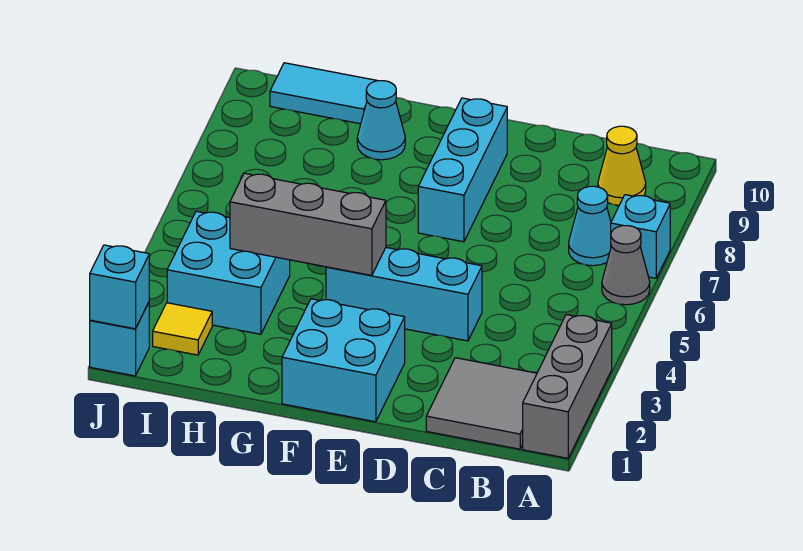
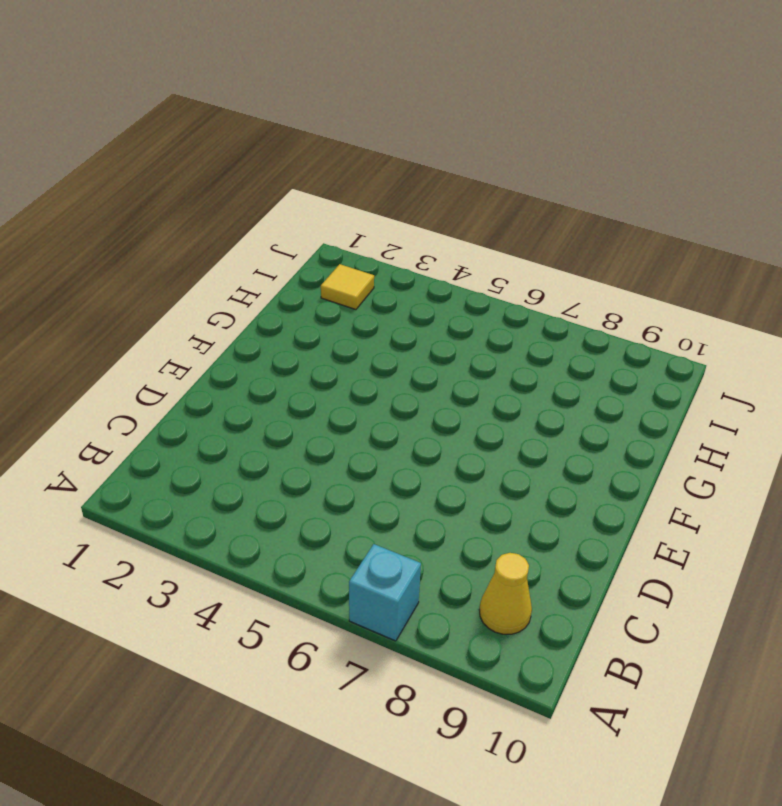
none -> grey 1x3 brick [523,315,612,458]
none -> grey 1x1 cone [602,226,650,305]
none -> grey 2x2 tile [426,358,537,449]

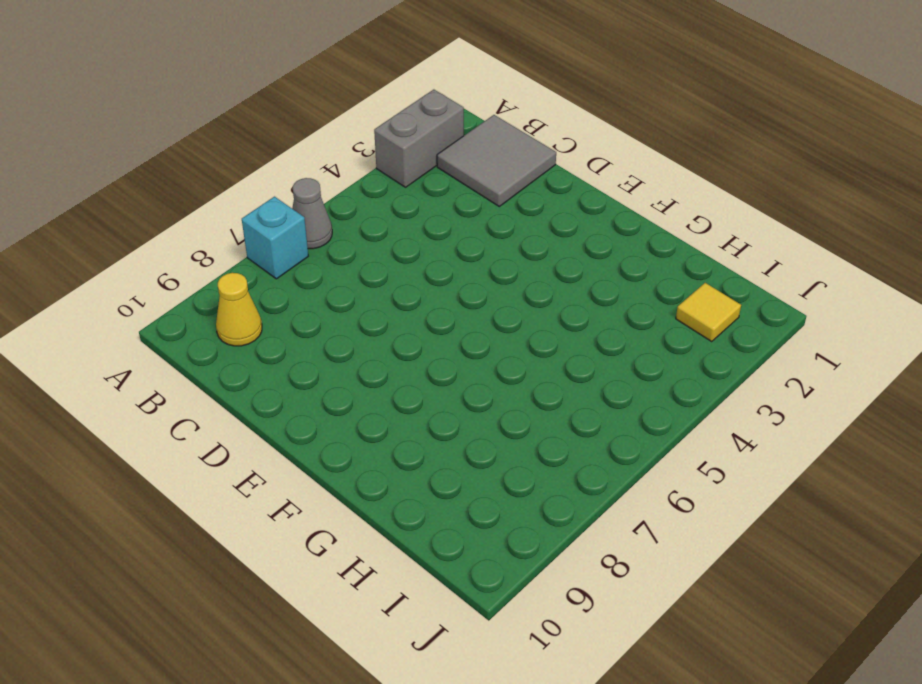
grey 1x2 brick [374,90,464,187] -> grey 1x3 brick [523,315,612,458]
none -> cyan 1x1 cone [569,186,611,266]
none -> cyan 1x3 brick [326,248,482,341]
none -> cyan 2x2 brick [282,299,405,422]

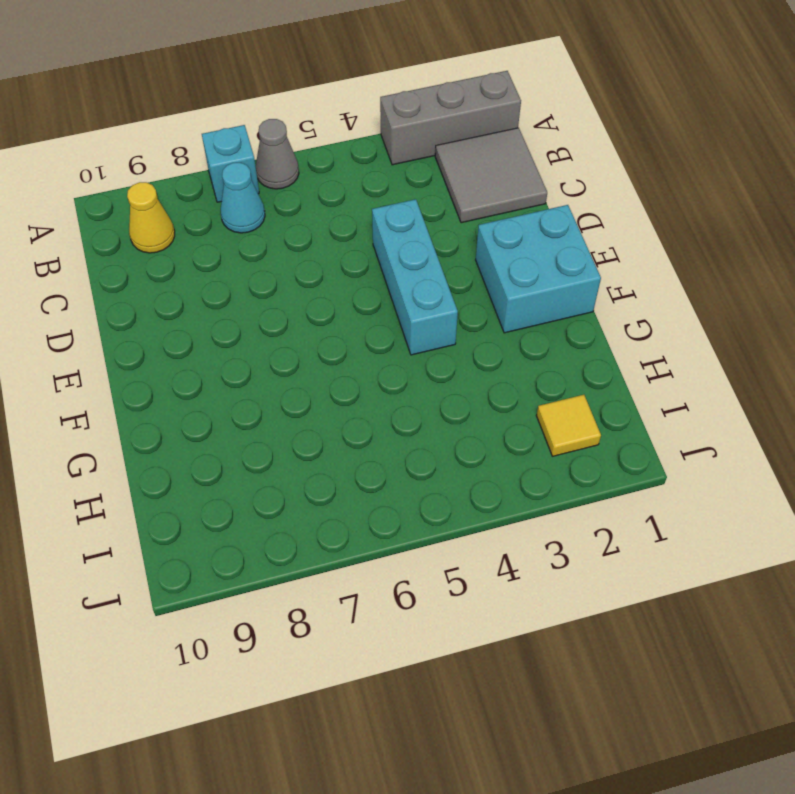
none -> cyan 1x3 brick [418,98,507,242]
none -> cyan 1x1 cone [357,81,405,160]
none -> cyan 2x2 brick [167,211,290,334]

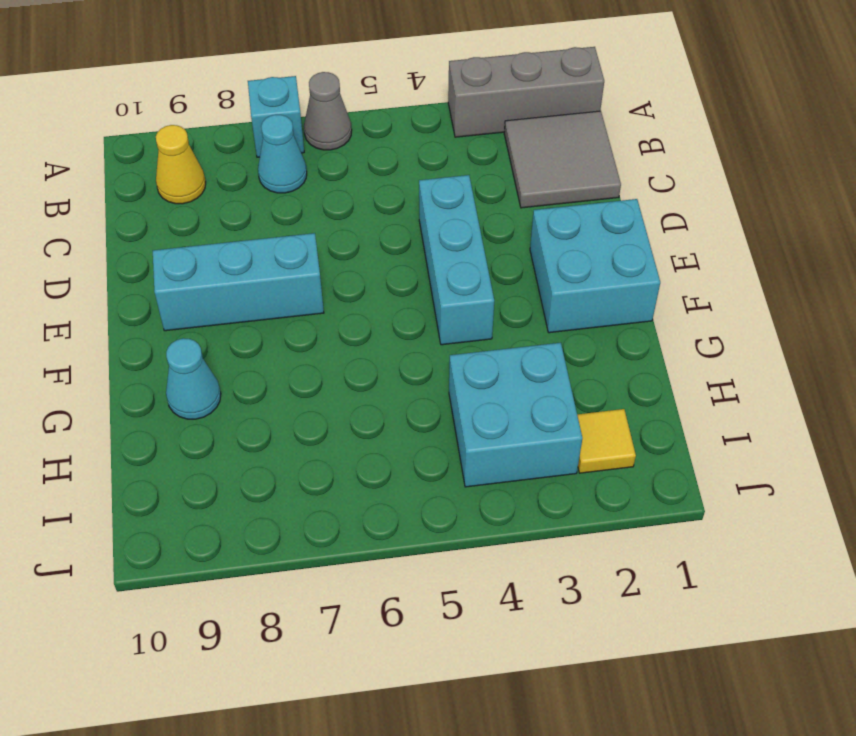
none -> cyan 1x2 tile [270,63,377,124]
none -> cyan 1x1 brick [90,302,149,376]
none -> grey 1x3 brick [230,173,386,275]

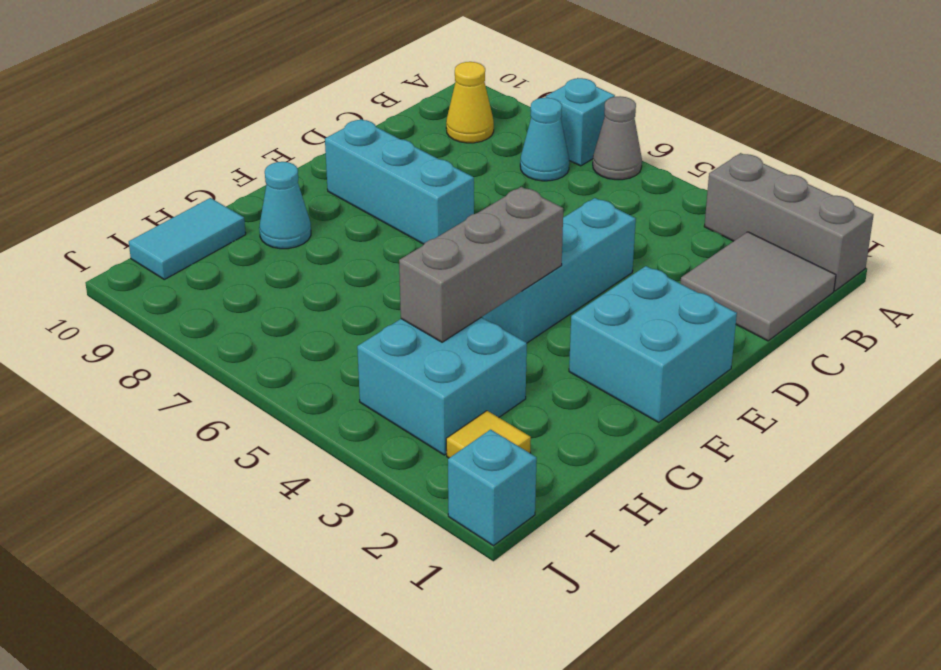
none -> cyan 1x1 brick [90,245,149,329]

